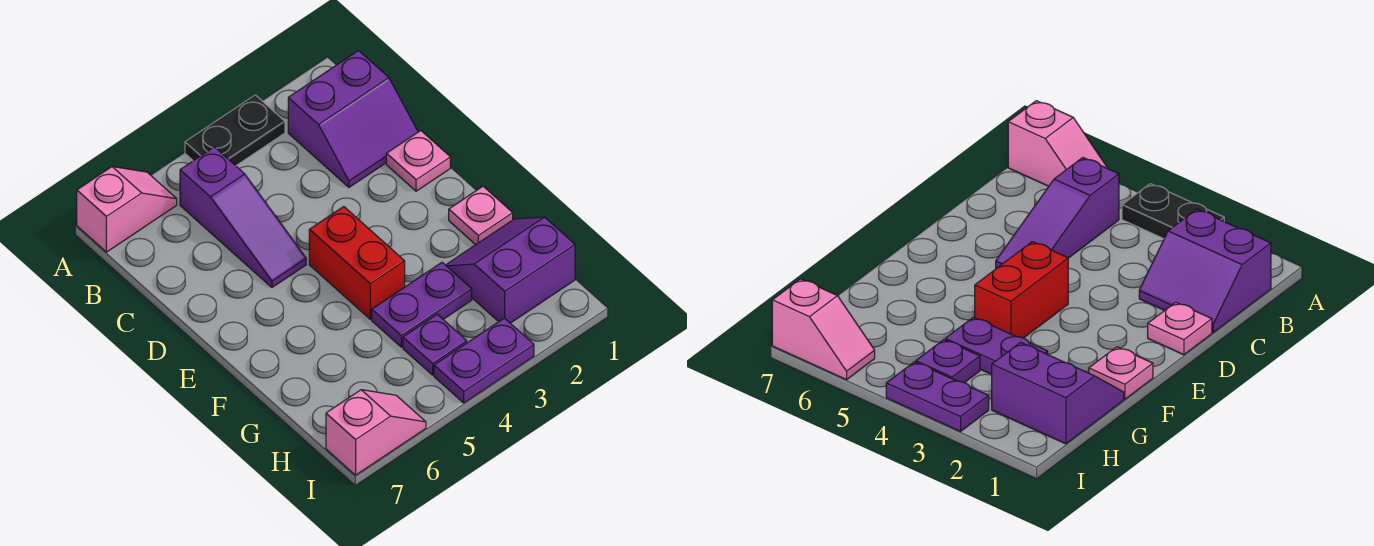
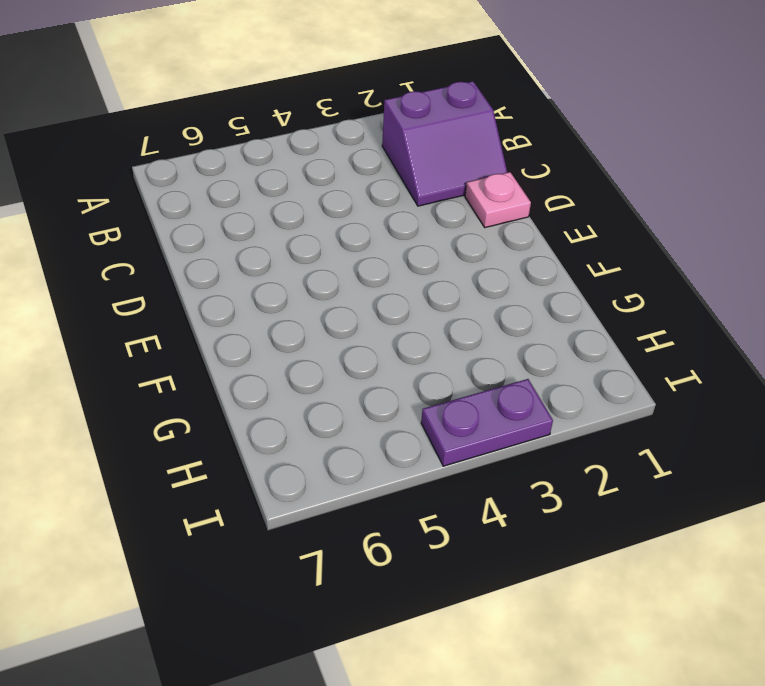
none -> black 1x2 plate [185,95,285,166]
none -> pink 1x2 slope [77,167,177,252]
none -> purple 1x3 slope [180,147,306,287]

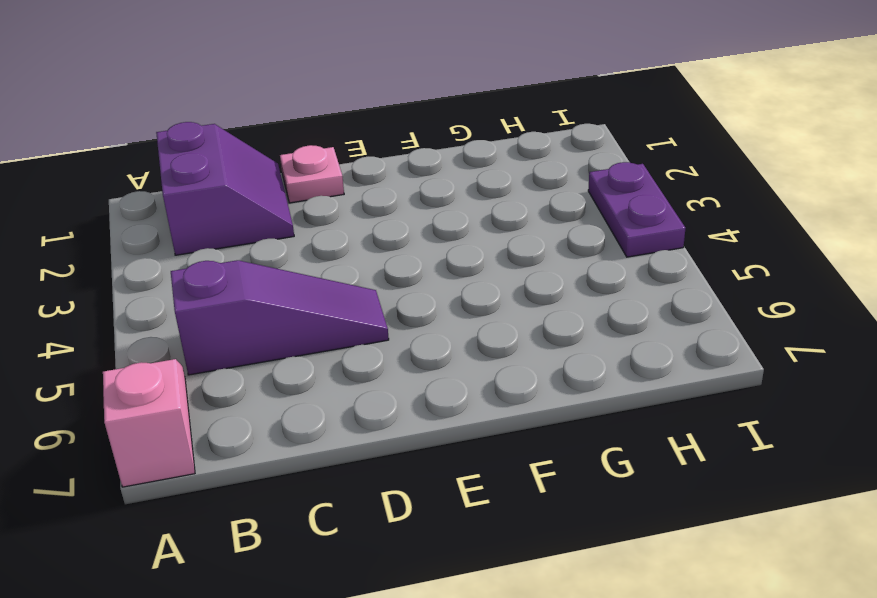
none -> black 1x2 plate [185,95,285,166]
none -> red 1x2 brick [309,207,405,319]
none -> pink 1x1 plate [449,186,513,245]

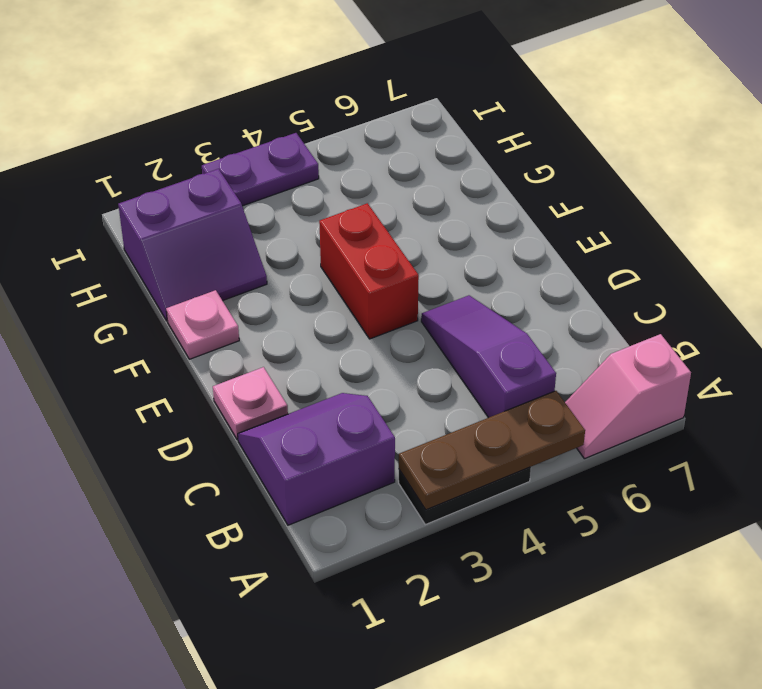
brown 1x3 plate [399,391,585,510] -> none
none -> purple 1x2 plate [372,263,472,347]
none -> purple 1x1 plate [403,314,467,375]
none -> pink 1x2 slope [326,390,426,475]

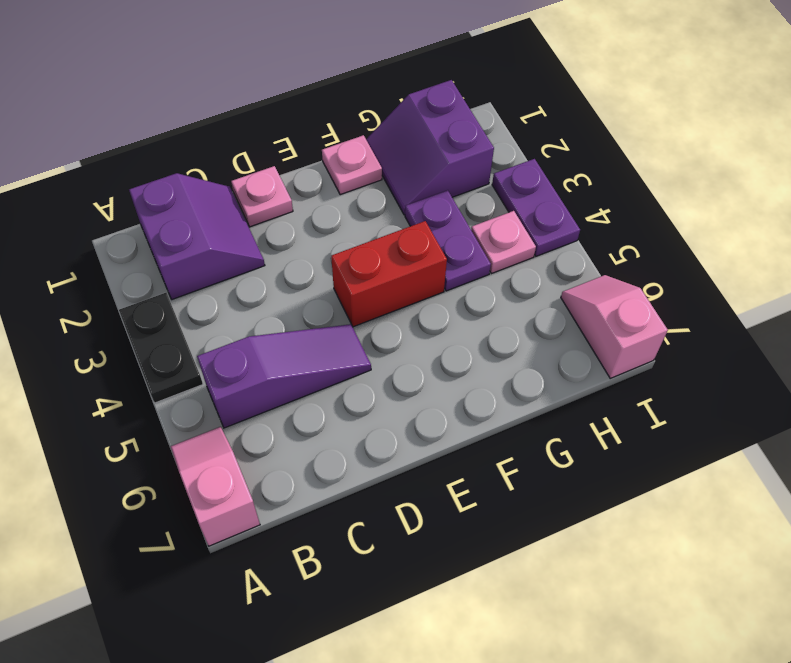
pink 1x1 plate [471,211,536,274] -> purple 1x1 plate [403,314,467,375]

